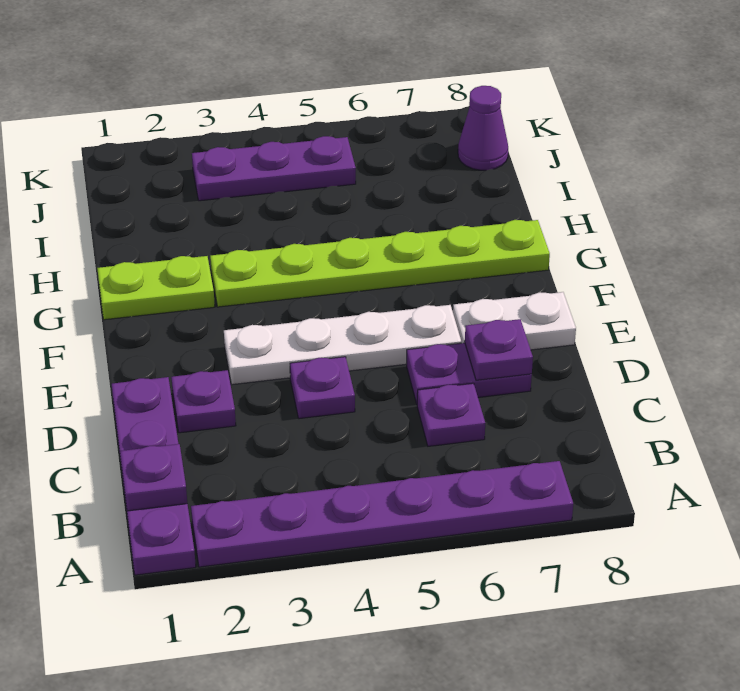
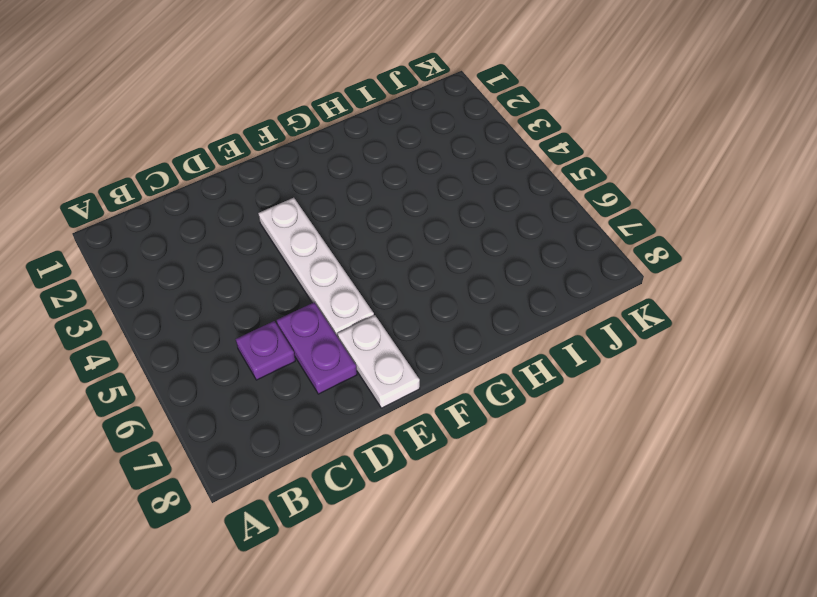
none -> purple 1x4 plate [112,377,196,575]
none -> purple 1x6 plate [191,461,573,567]
none -> purple 1x1 plate [171,370,236,433]

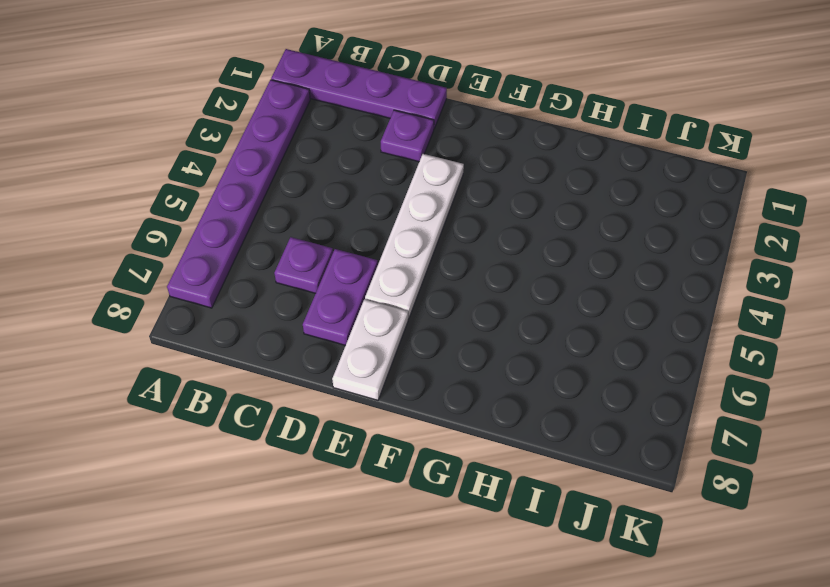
none -> purple 1x1 plate [290,357,355,419]
none -> lime 1x2 plate [97,256,215,320]
none -> lime 1x6 plate [210,220,550,307]

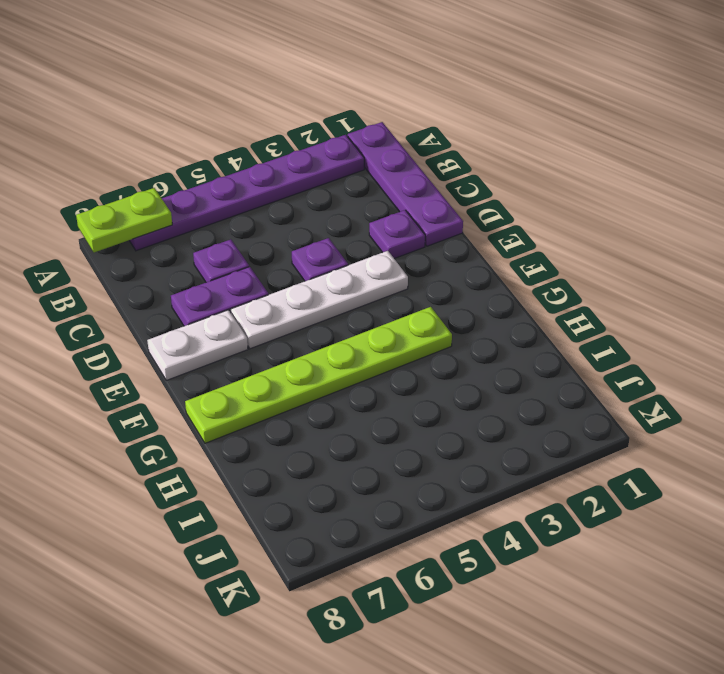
lime 1x2 plate [76,188,172,252] -> lime 1x2 plate moved to [97,256,215,320]
none -> purple 1x3 plate [192,136,356,201]
none -> purple 1x1 cone [458,86,508,170]
none -> purple 1x1 plate [120,444,187,511]

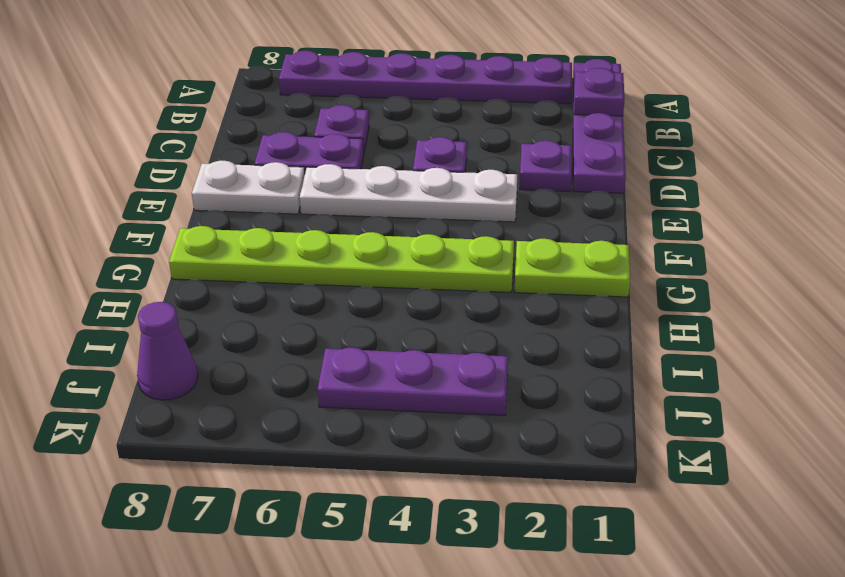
none -> purple 1x1 plate [465,319,533,380]

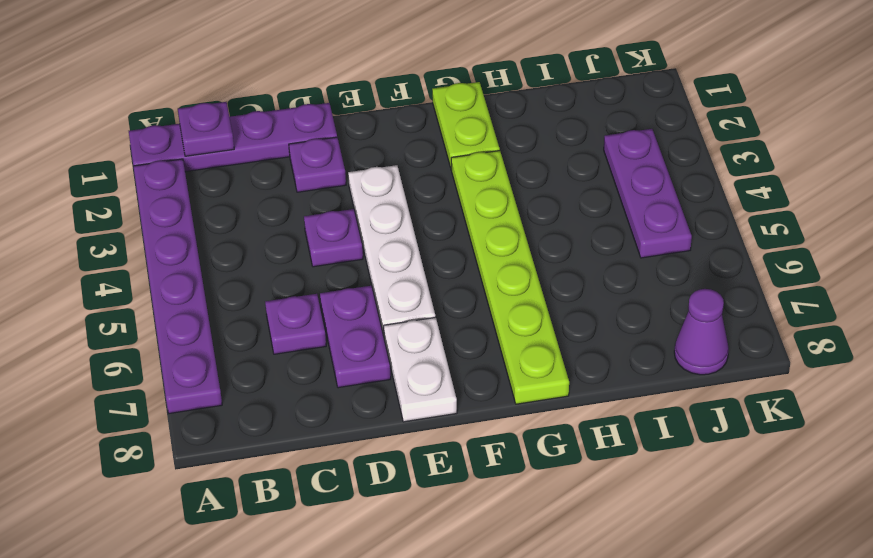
none -> purple 1x1 plate [465,319,533,380]

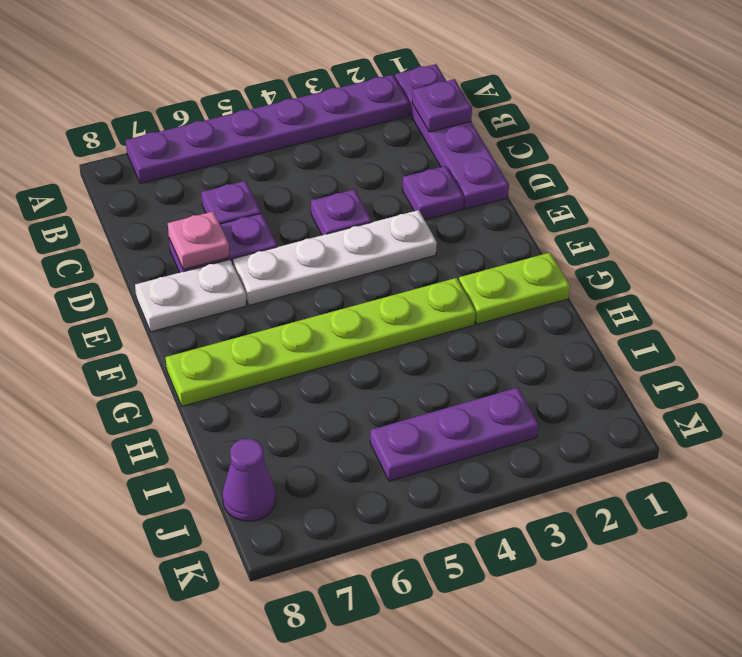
pink 1x1 plate [168,211,229,269] -> purple 1x1 plate [465,319,533,380]

